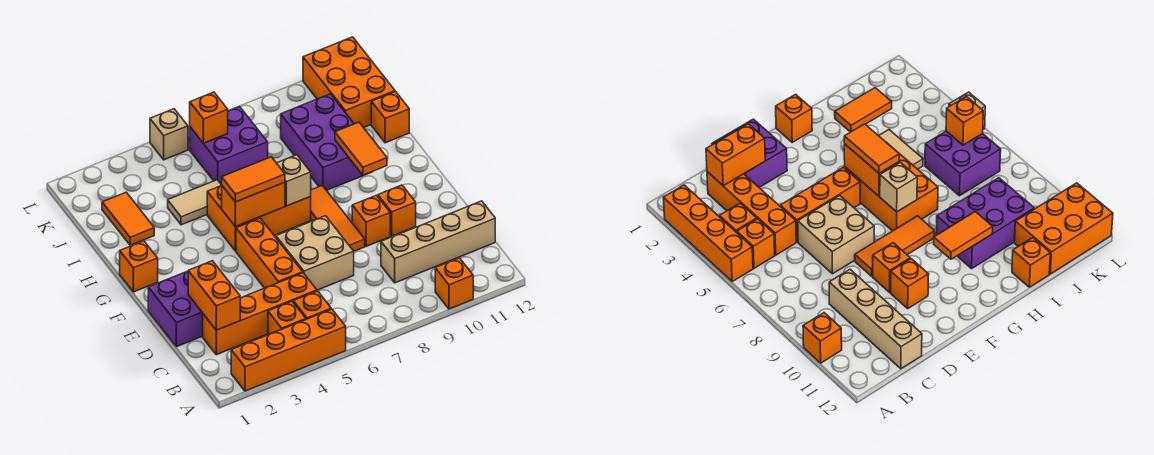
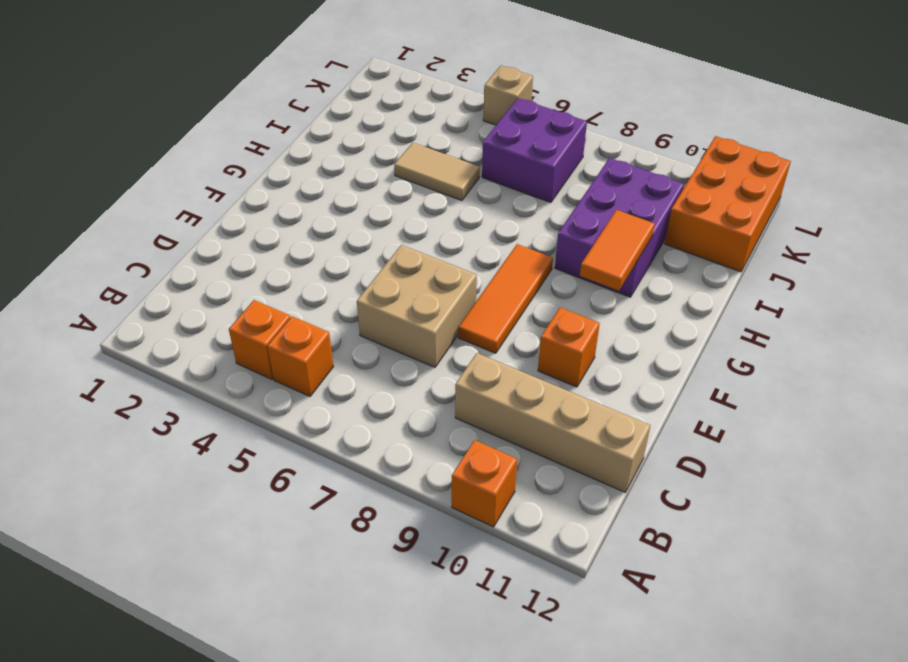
none -> orange 1x4 brick [231,309,346,391]
none -> orange 1x4 brick [203,273,317,355]
none -> purple 2x2 brick [148,271,203,347]

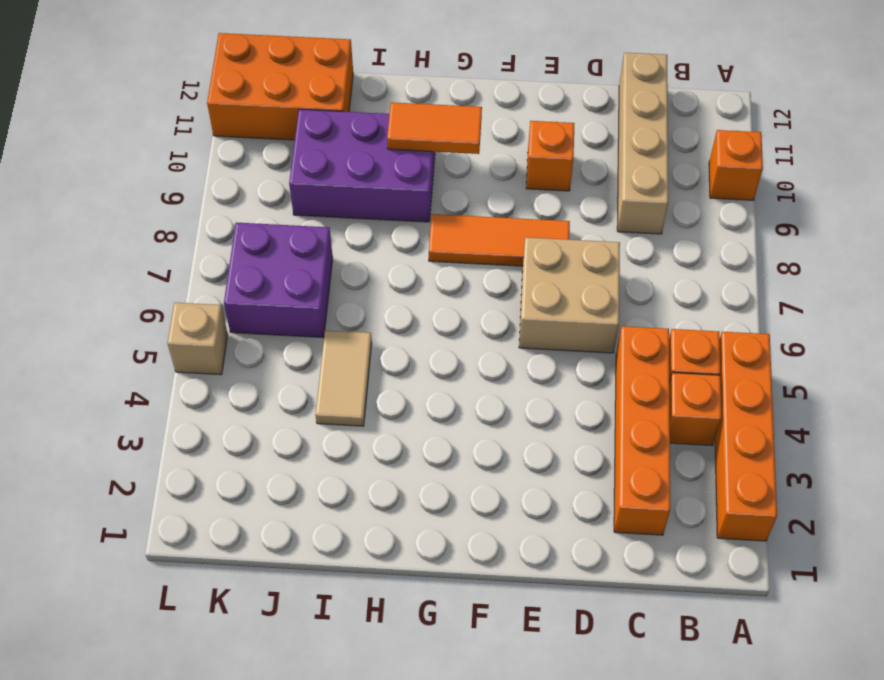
none -> purple 2x2 brick [148,271,203,347]
none -> orange 1x3 brick [236,218,303,288]
none -> orange 1x1 brick [352,195,390,246]

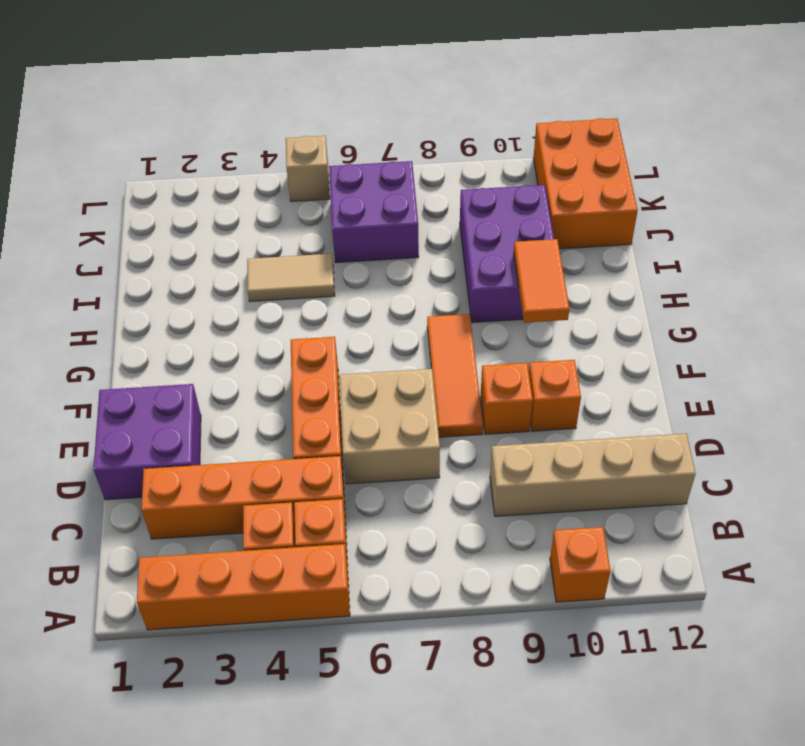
none -> orange 1x1 brick [120,241,158,292]
none -> orange 2x3 brick [207,186,311,251]
none -> orange 1x2 tile [102,192,154,245]

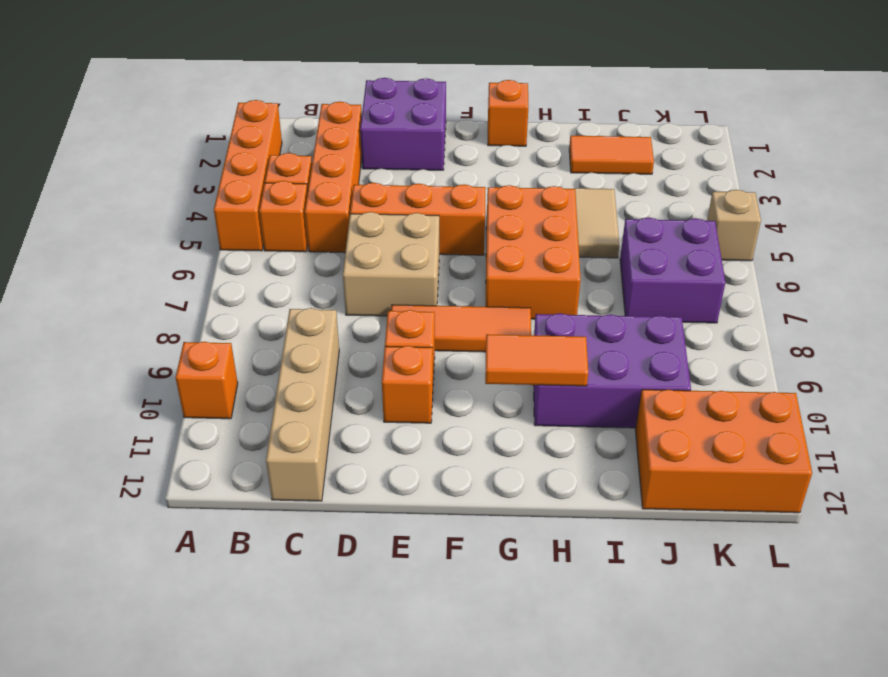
none -> orange 1x1 brick [371,92,409,143]
none -> orange 1x2 brick [188,261,240,330]
none -> orange 1x2 brick [222,182,285,227]

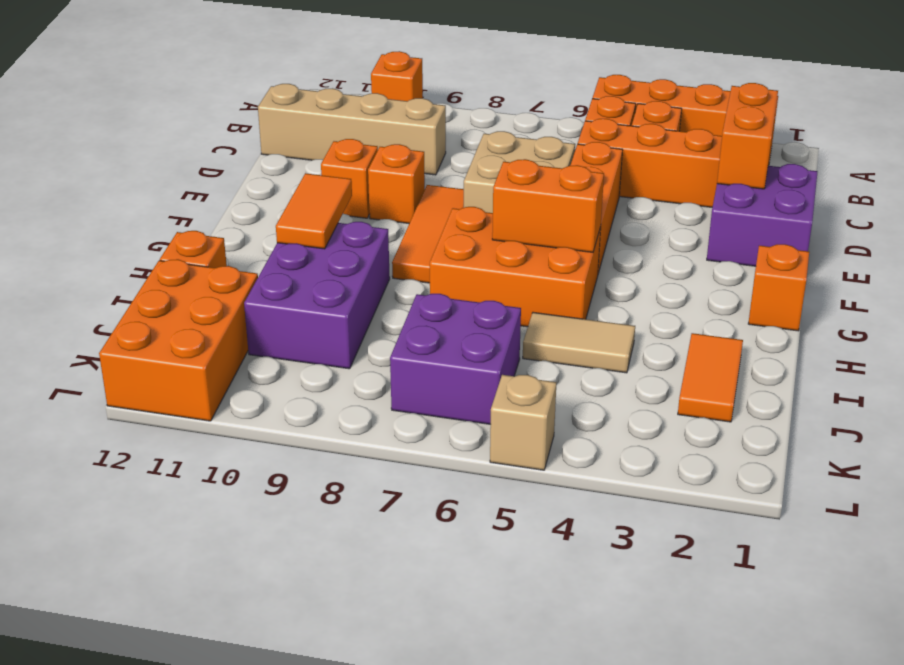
none -> tan 1x1 brick [277,155,311,206]
none -> orange 1x1 brick [190,92,228,143]
none -> orange 1x2 tile [222,157,285,202]

